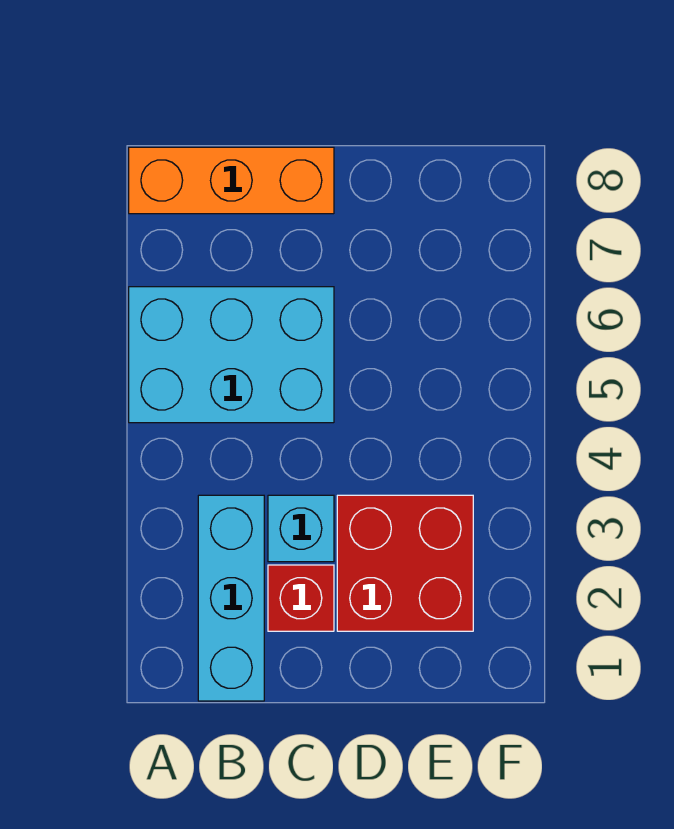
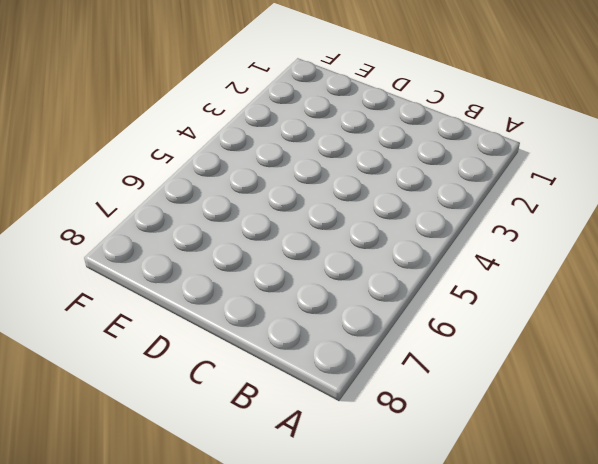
none -> cyan 2x3 brick [129,287,334,423]
none -> orange 1x3 brick [129,147,334,214]

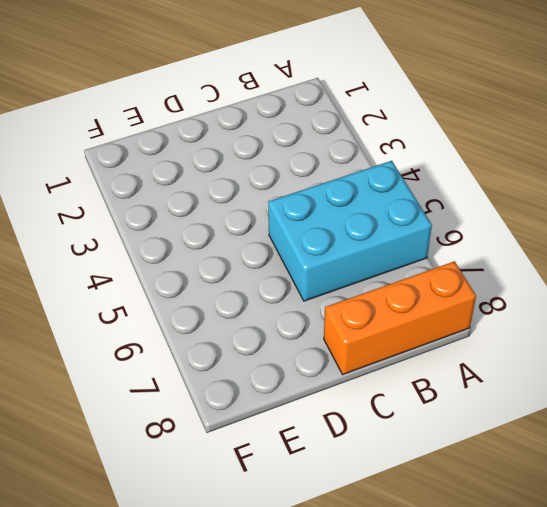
none -> cyan 1x3 brick [198,495,264,701]
none -> red 1x1 brick [268,565,334,631]

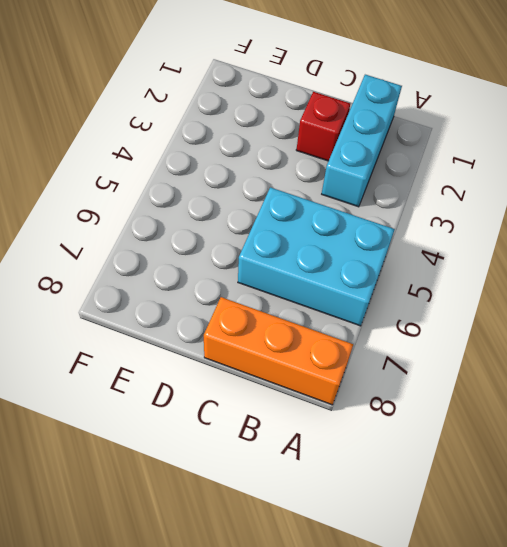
none -> cyan 1x1 brick [268,495,334,562]
none -> red 2x2 brick [337,495,473,631]

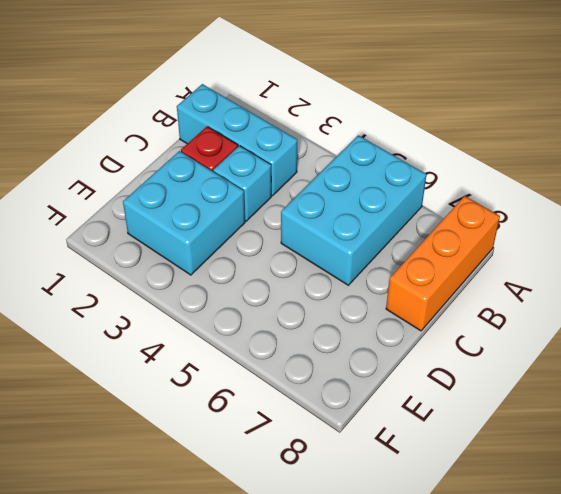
cyan 2x2 brick [123,151,245,275] -> red 2x2 brick [337,495,473,631]

